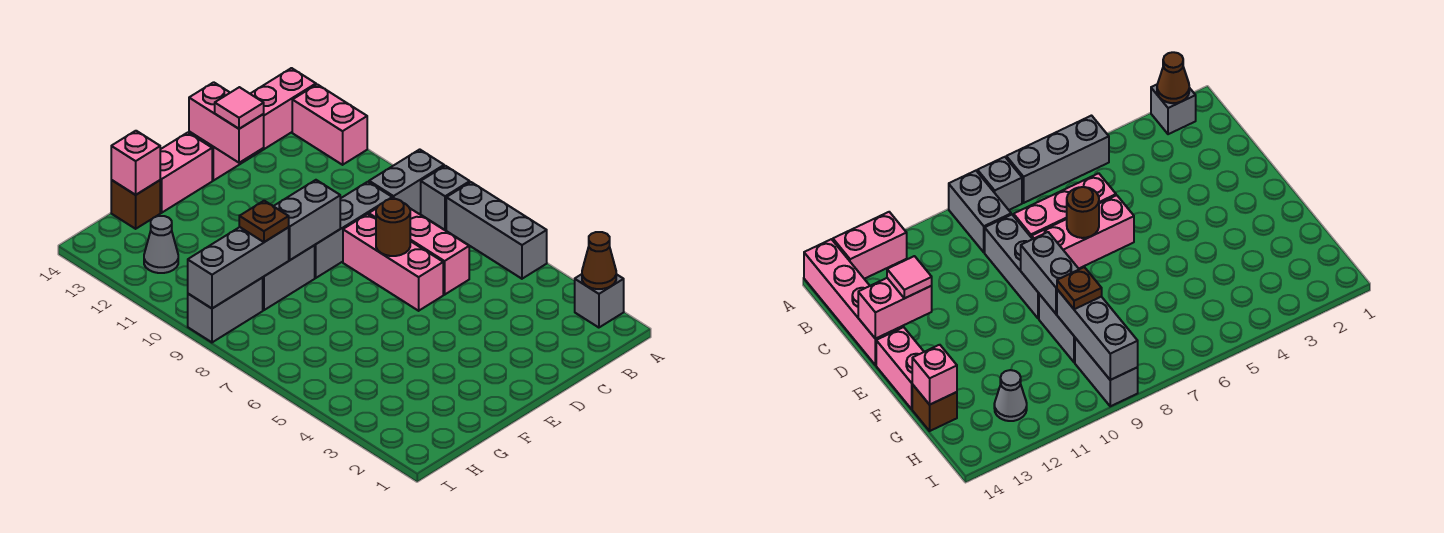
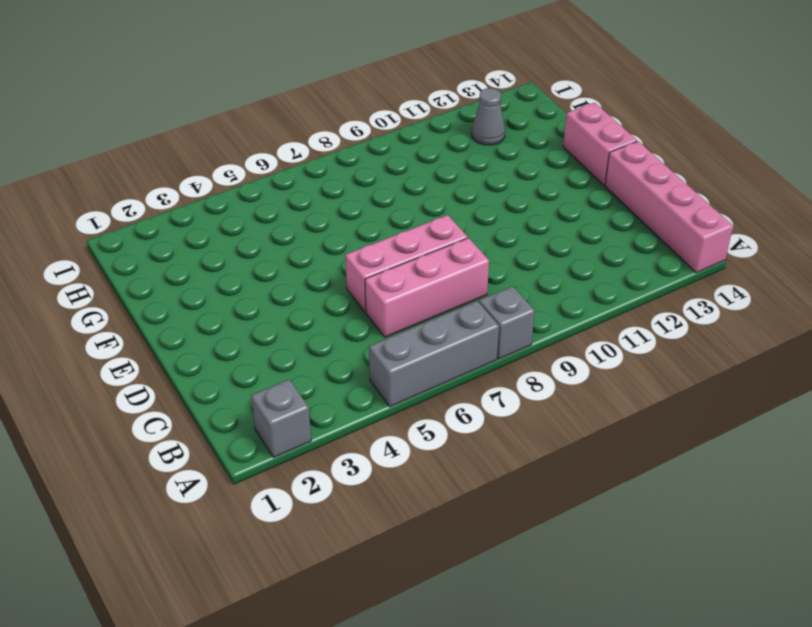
none -> grey 1x2 brick [369,149,444,214]
none -> pink 1x2 brick [292,84,367,165]
none -> grey 1x3 brick [314,182,392,278]

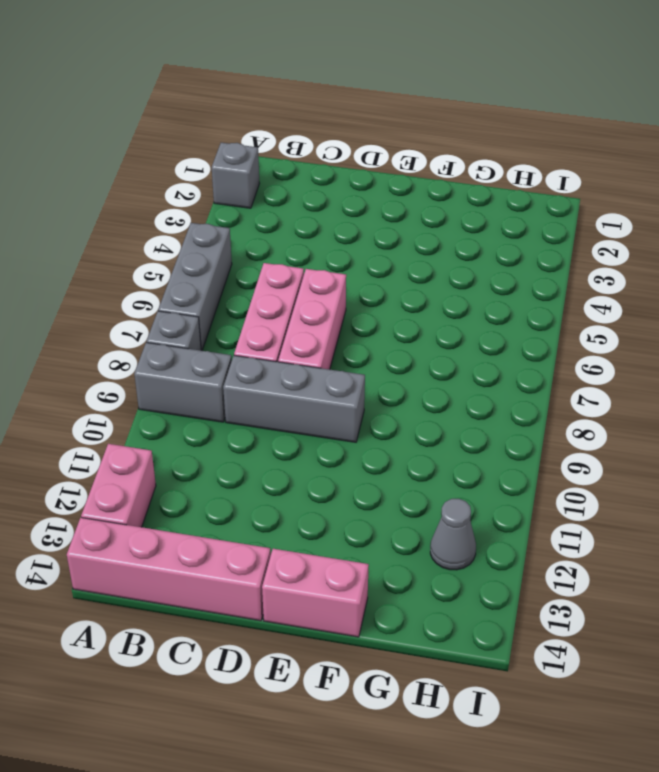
none -> grey 1x2 brick [262,246,315,310]
none -> brown 1x1 brick [111,180,160,229]
none -> grey 1x2 brick [188,278,263,342]

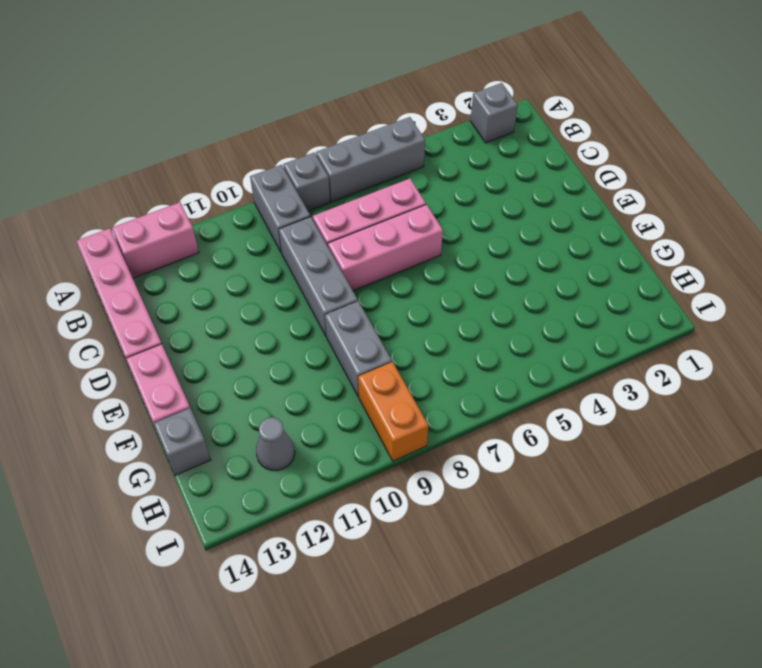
grey 1x1 brick [153,408,211,475] -> brown 1x1 brick [111,180,160,229]
orange 1x2 brick [358,362,428,461] -> grey 1x2 brick [188,278,263,342]
none -> brown 1x1 cone [582,232,616,289]
none -> brown 1x1 round brick [376,199,410,256]
none -> pink 1x2 brick [189,82,264,163]

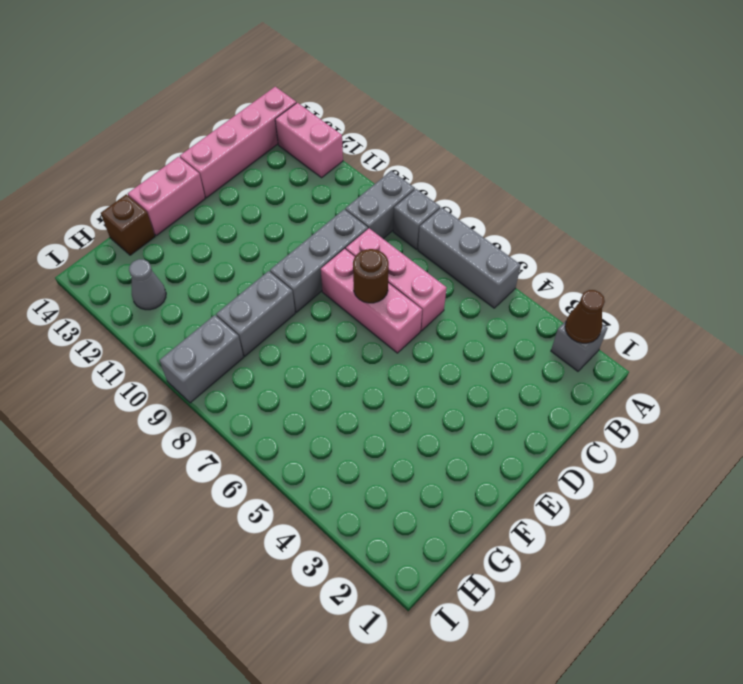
none -> pink 1x2 brick [189,82,264,163]
none -> grey 1x2 brick [274,180,340,260]
none -> grey 1x3 brick [188,227,289,308]

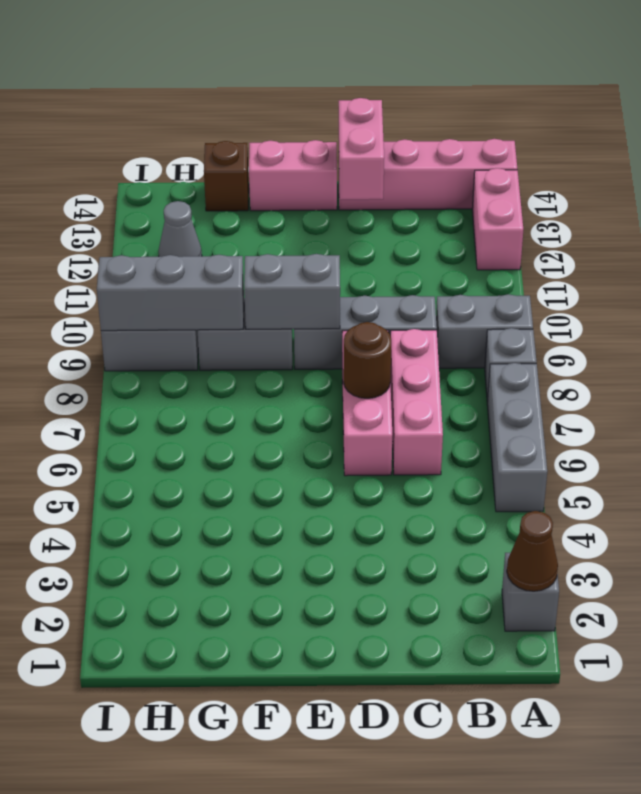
none -> pink 1x1 brick [111,131,160,195]
none -> pink 1x1 tile [215,87,264,129]
none -> brown 1x1 plate [239,201,289,242]

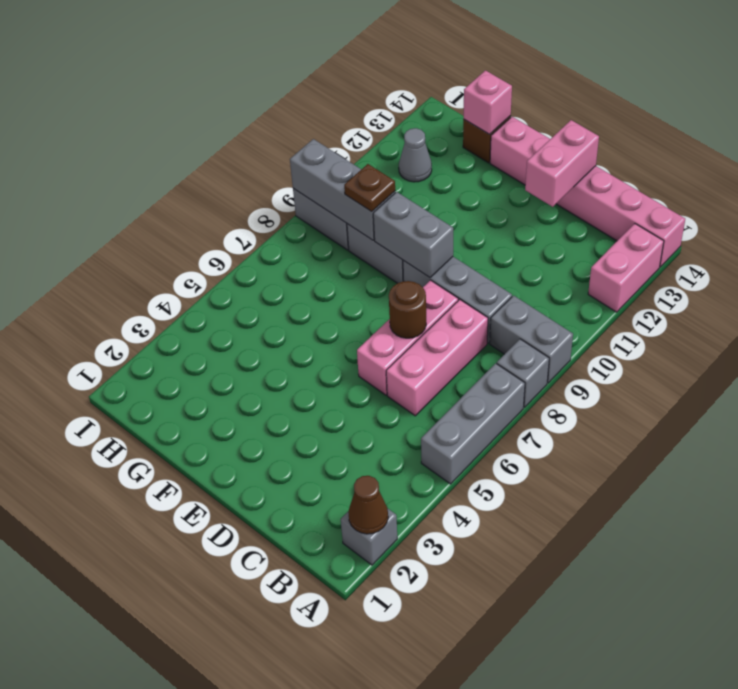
none -> pink 1x1 tile [215,87,264,129]

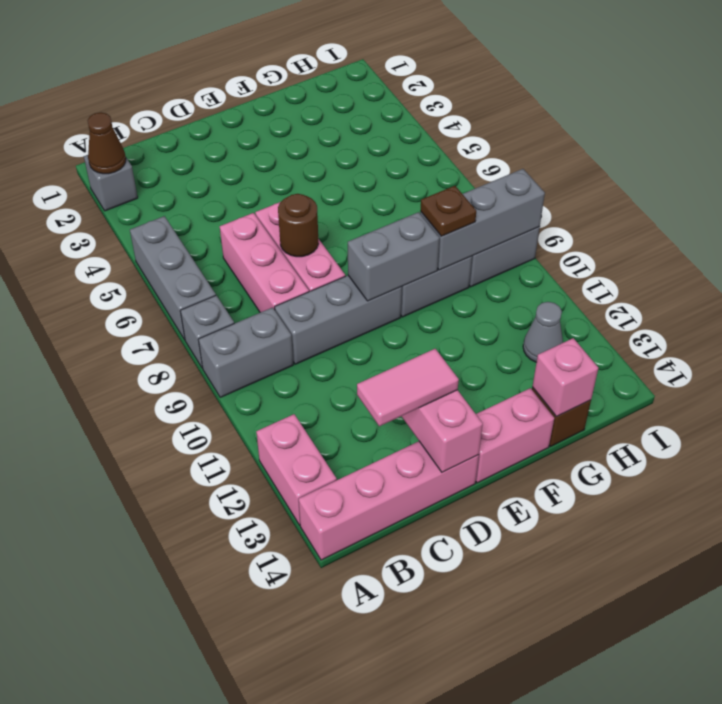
pink 1x2 tile [357,349,459,426] -> pink 1x1 tile [215,87,264,129]

